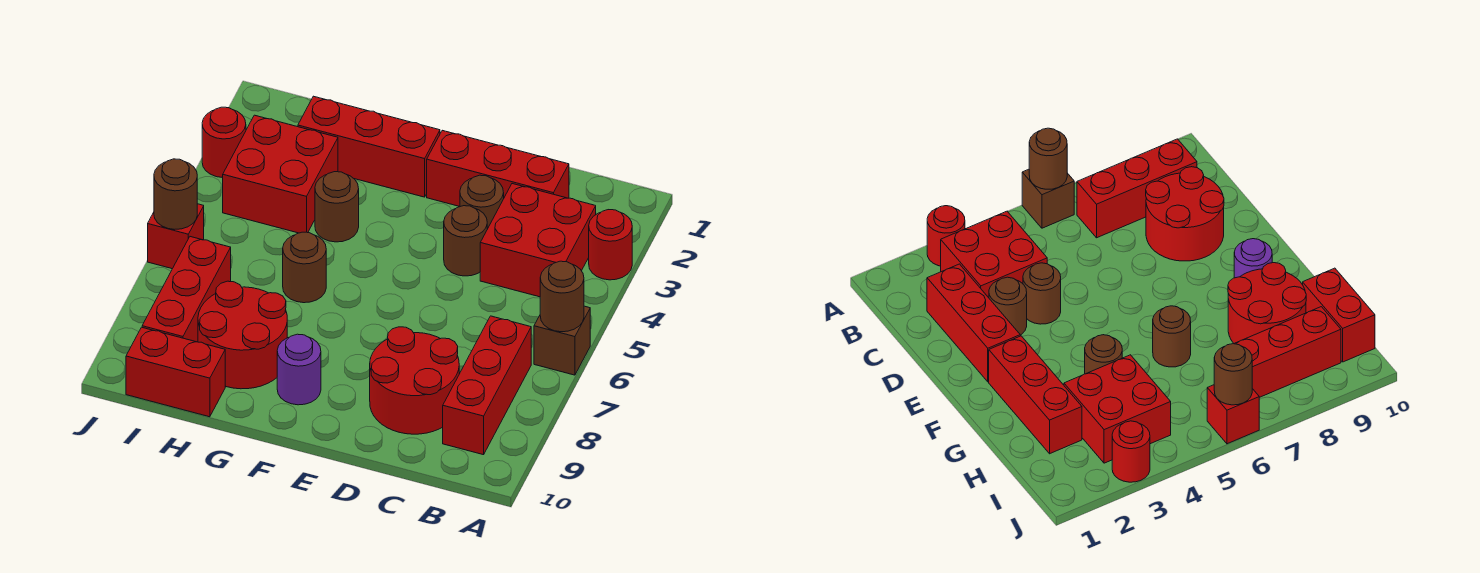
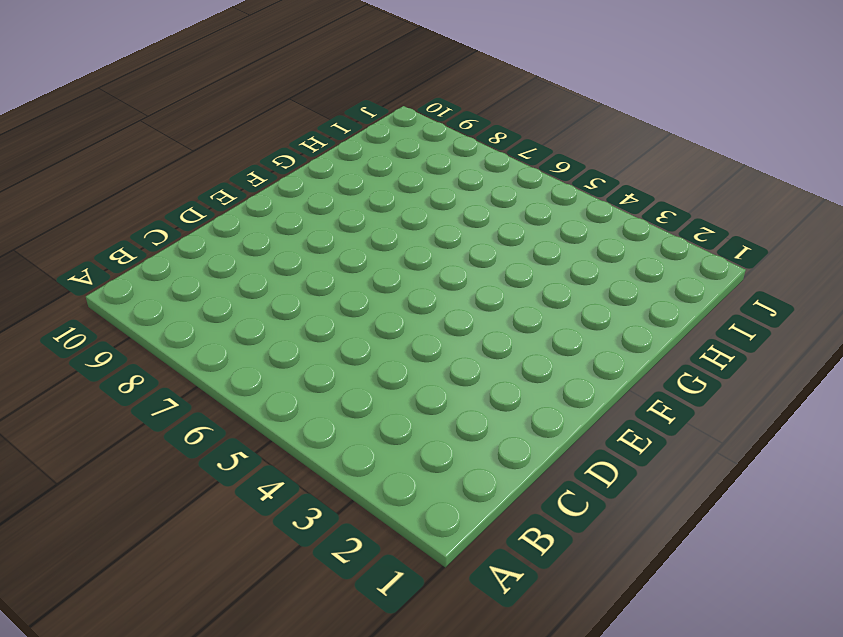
none -> red 1x1 round brick [589,210,632,280]
none -> brown 1x1 brick [534,306,590,375]
none -> red 2x2 brick [480,184,596,297]

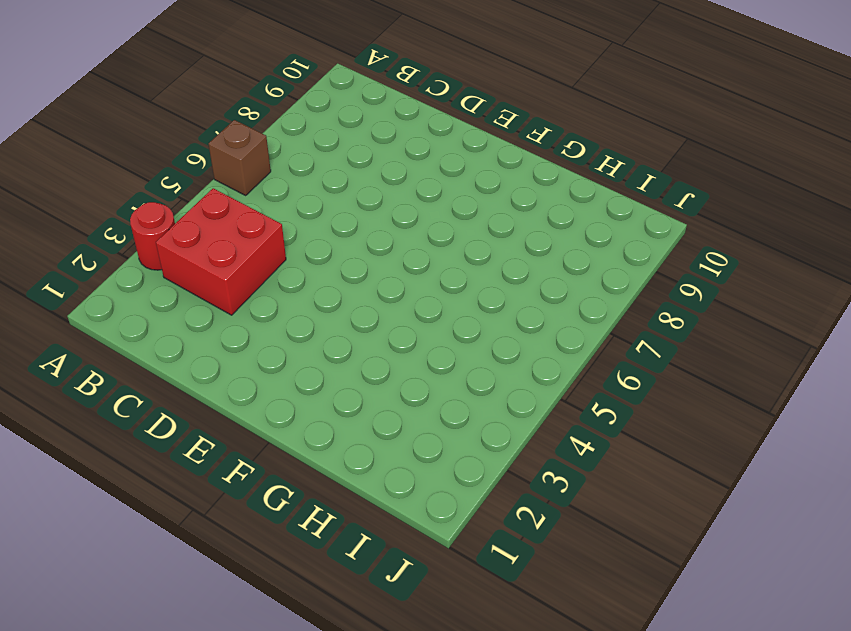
none -> red 1x3 brick [443,316,531,455]
none -> red 1x3 brick [427,130,569,206]
none -> red 2x2 round brick [370,327,459,434]

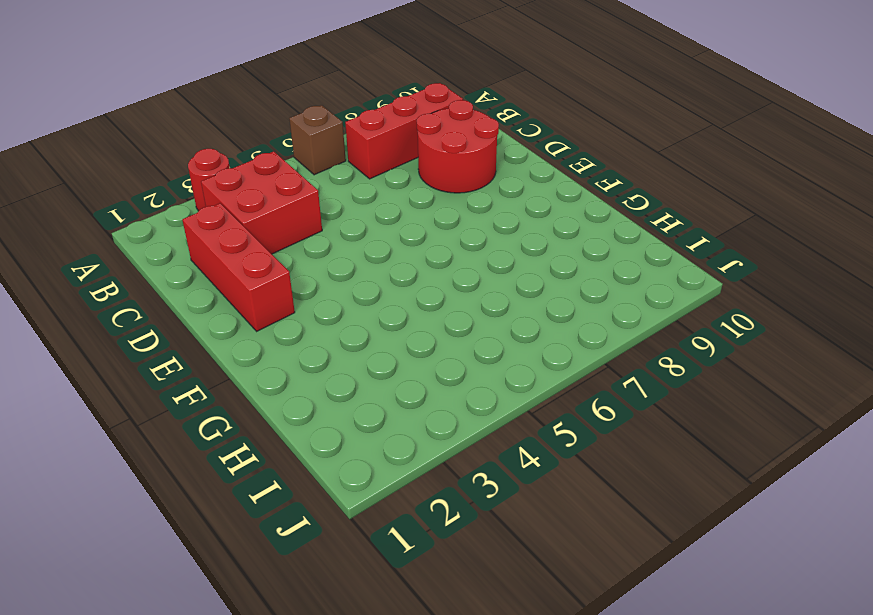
none -> brown 1x1 round brick [460,175,504,229]
none -> brown 1x1 round brick [444,206,487,276]
none -> red 1x3 brick [298,96,440,197]

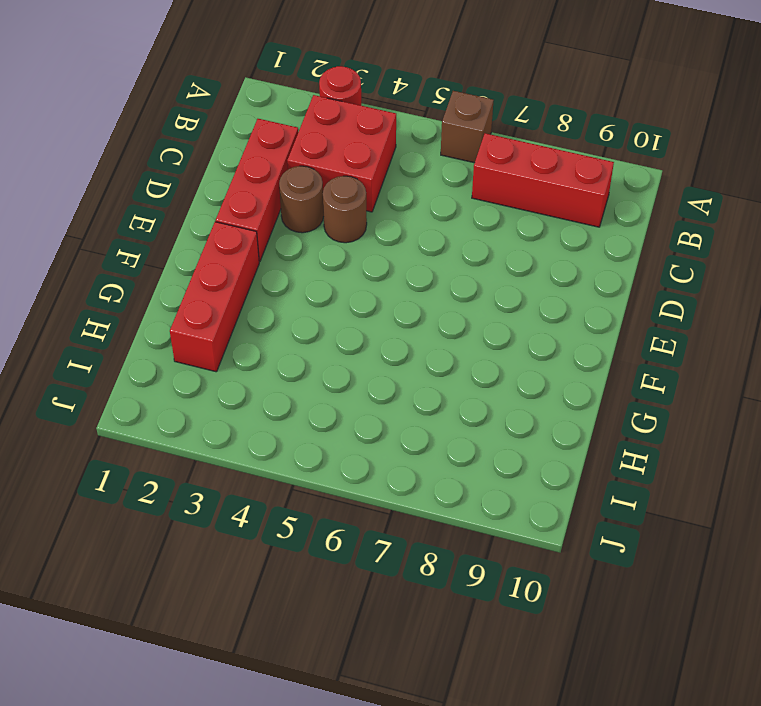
none -> red 2x2 round brick [370,327,459,434]
none -> purple 1x1 round brick [277,334,321,405]
none -> brown 1x1 round brick [315,172,359,242]

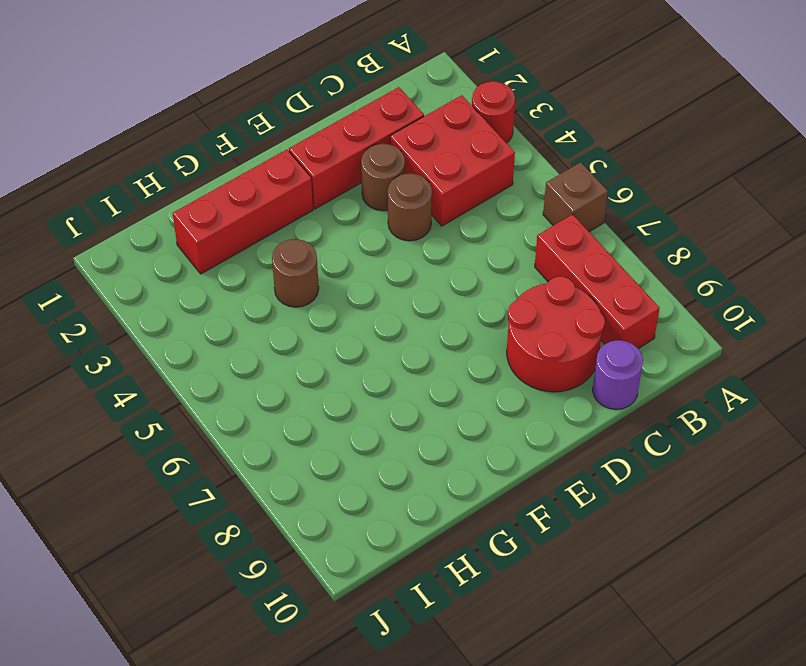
purple 1x1 round brick [593,340,643,410] -> purple 1x1 round brick moved to [277,334,321,405]
none -> brown 1x1 round brick [283,232,326,303]
none -> red 2x2 round brick [198,281,287,389]
none -> red 2x2 brick [223,115,338,233]

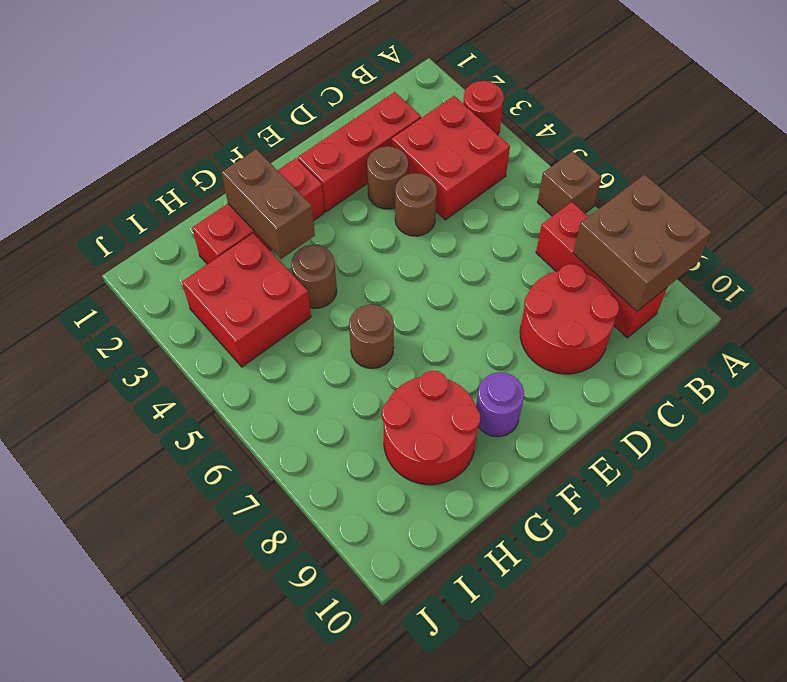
brown 2x2 brick [573,174,711,311] -> none
brown 1x2 brick [221,149,315,259] -> none
none -> red 1x2 brick [126,327,225,417]
none -> red 1x3 brick [142,237,231,342]
none -> red 1x1 round brick [202,107,246,178]

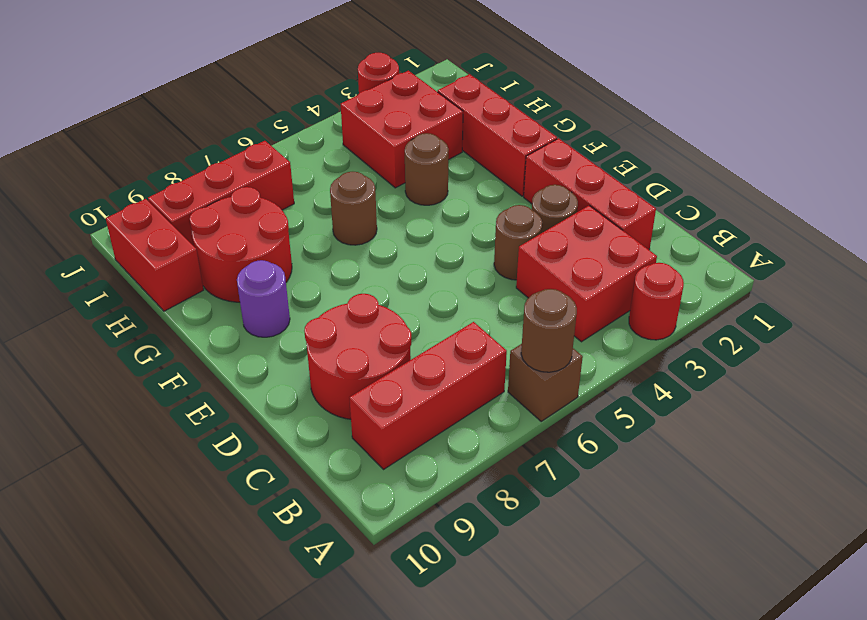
none -> red 1x1 brick [148,204,204,269]
none -> brown 1x1 round brick [154,159,197,229]

